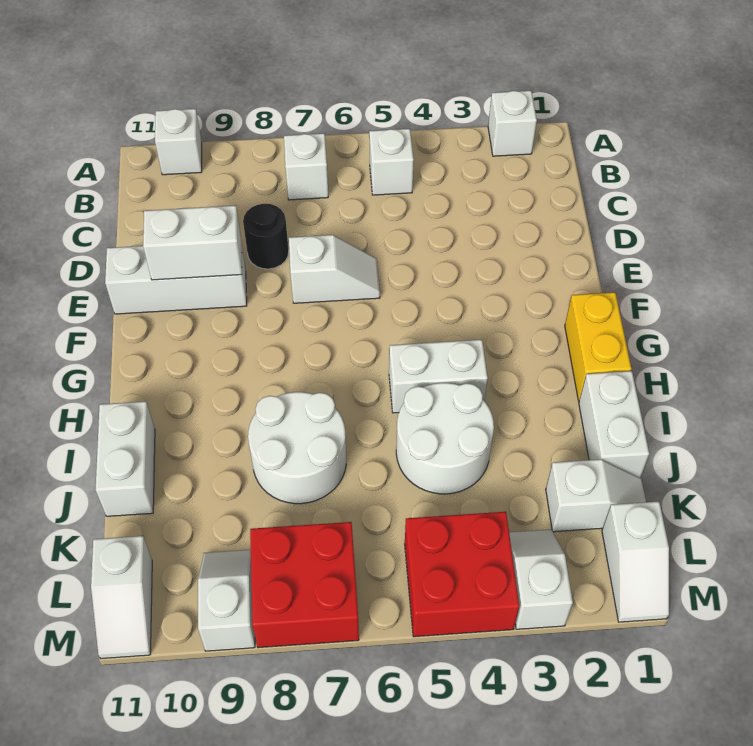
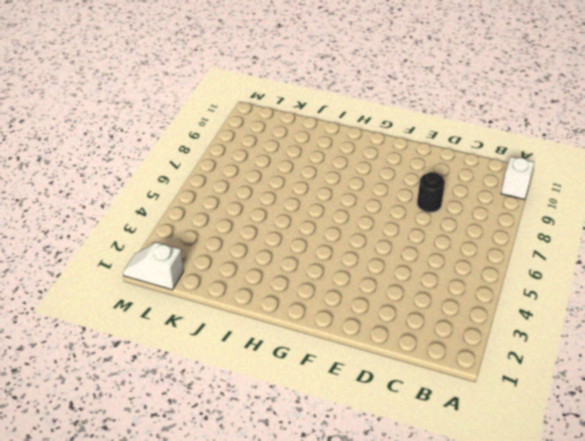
none -> white 1x1 brick [488,91,537,156]
none -> white 1x1 brick [369,129,414,195]
none -> white 1x1 brick [284,133,328,200]

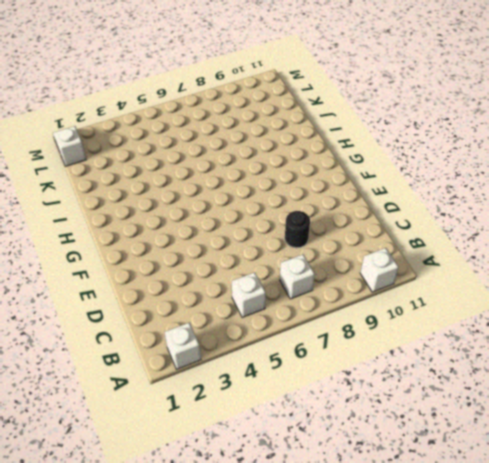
none -> white 1x2 slope [289,235,380,303]
none -> white 1x3 brick [105,242,247,314]
none -> yellow 1x2 brick [565,292,632,401]

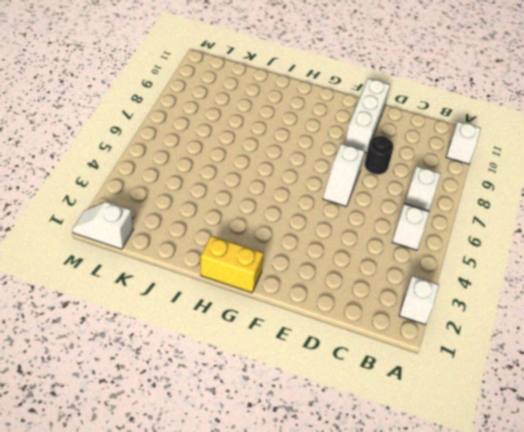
none -> white 1x2 brick [389,340,488,413]
none -> white 1x2 brick [579,371,649,478]
none -> white 2x2 round brick [396,383,494,494]

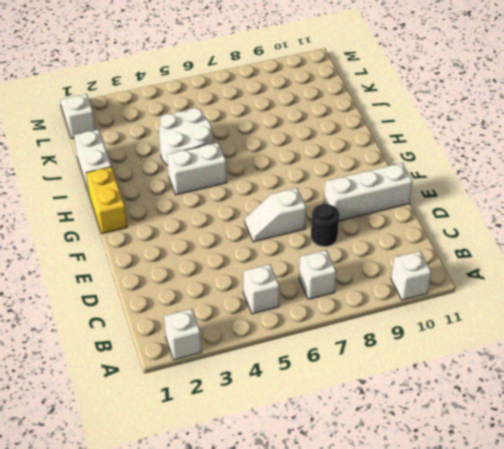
none -> white 2x2 round brick [248,392,346,504]
none -> white 1x2 brick [96,401,155,516]
none -> white 1x2 slope [546,459,646,532]

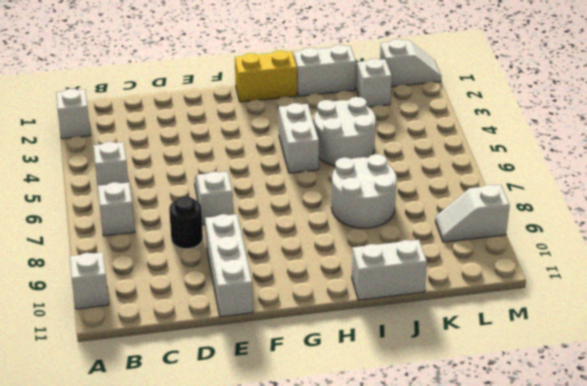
none -> white 1x2 slope [509,529,573,629]
none -> red 2x2 brick [405,512,519,637]
none -> red 2x2 brick [250,522,359,648]

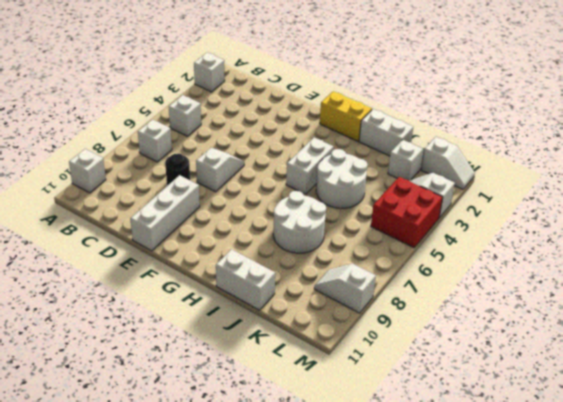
none -> red 2x2 brick [250,522,359,648]
none -> white 1x2 slope [91,536,152,659]
none -> white 1x2 brick [143,205,242,280]

